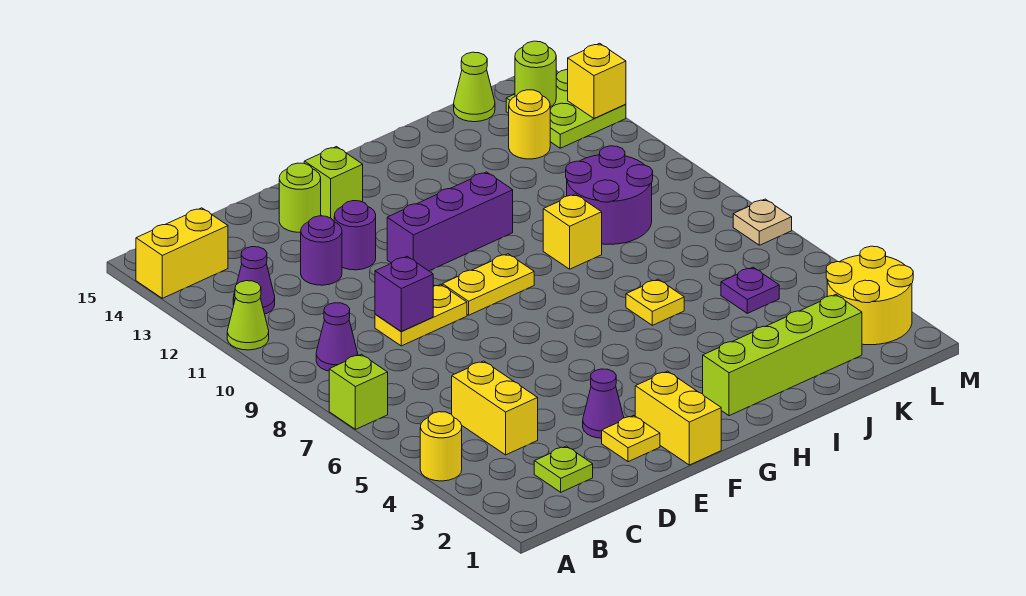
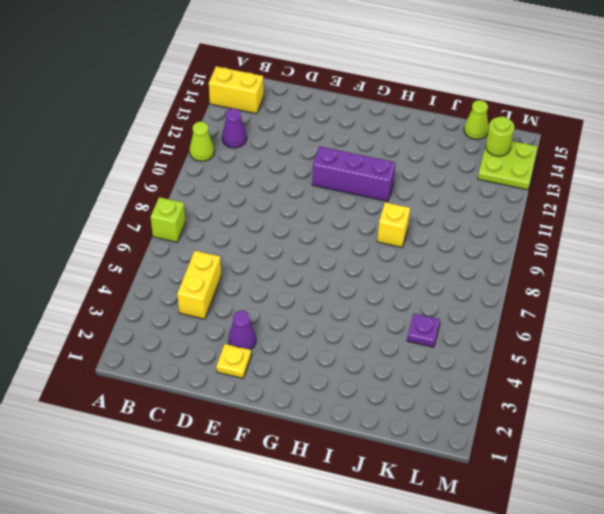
none -> yellow 1x1 round brick [420,412,462,481]
none -> purple 1x1 cone [316,303,358,371]
none -> lime 1x1 plate [534,446,593,492]
none -> yellow 1x2 plate [375,284,467,346]

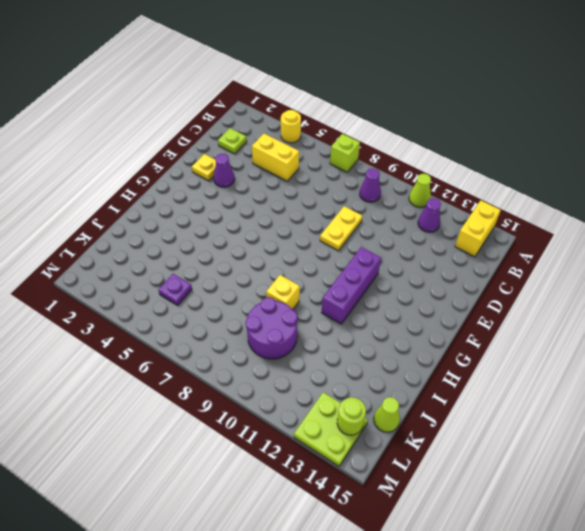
none -> purple 1x1 round brick [301,216,342,285]
none -> purple 1x1 round brick [334,201,376,270]
none -> lime 1x1 round brick [279,163,321,232]
none -> yellow 1x2 brick [635,371,721,465]

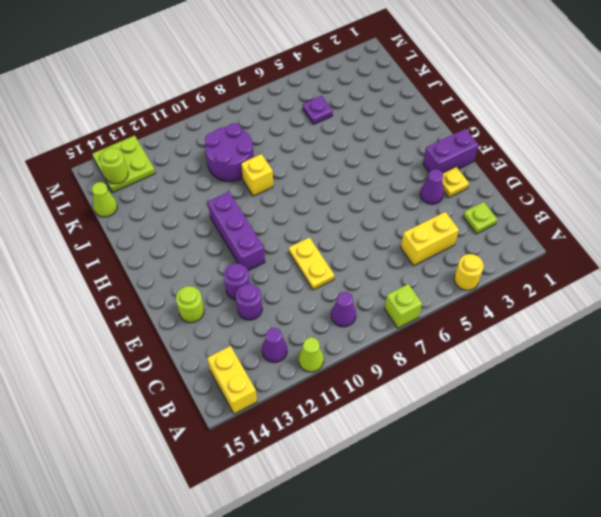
purple 1x2 brick [423,129,479,173] -> yellow 1x2 brick [635,371,721,465]
none -> yellow 1x2 plate [442,254,534,315]
none -> lime 1x1 brick [304,147,363,221]
none -> lime 1x4 brick [703,295,862,416]
none -> yellow 1x1 plate [626,279,684,325]

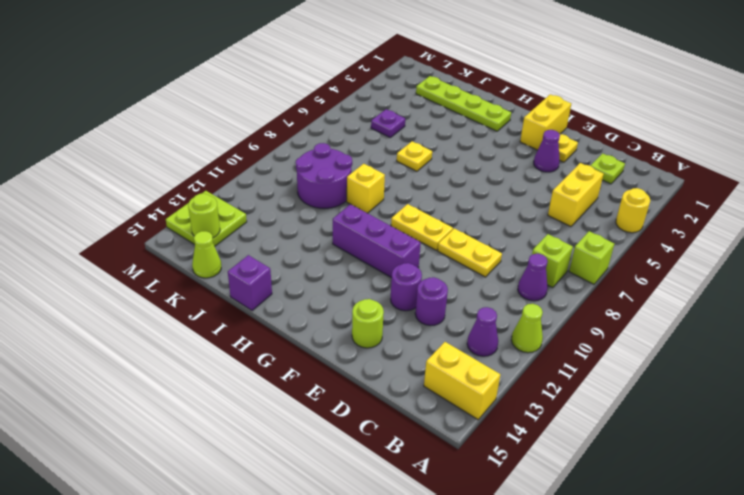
lime 1x1 brick [532,234,573,288] -> lime 1x1 brick moved to [304,147,363,221]
lime 1x4 plate [416,76,511,131] -> lime 1x4 brick [703,295,862,416]
purple 1x1 brick [228,255,272,311] -> purple 1x1 brick moved to [375,257,433,331]
none -> yellow 1x1 round brick [509,90,550,159]
none -> yellow 2x2 round brick [826,246,913,345]
none -> tan 1x1 plate [733,199,792,245]
none -> yellow 1x1 brick [568,43,626,118]

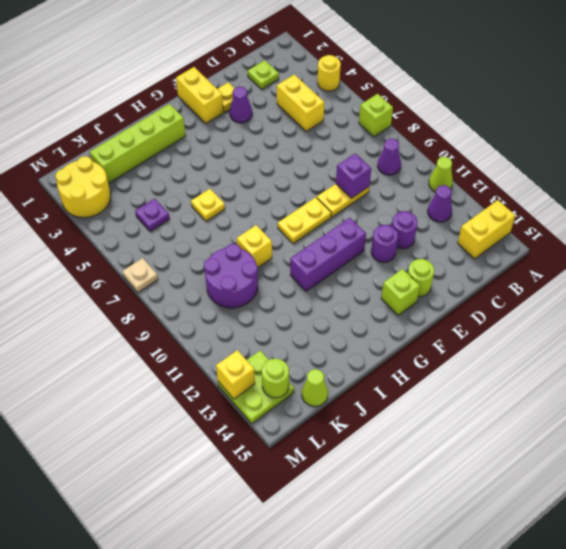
none -> yellow 1x1 round brick [509,90,550,159]

